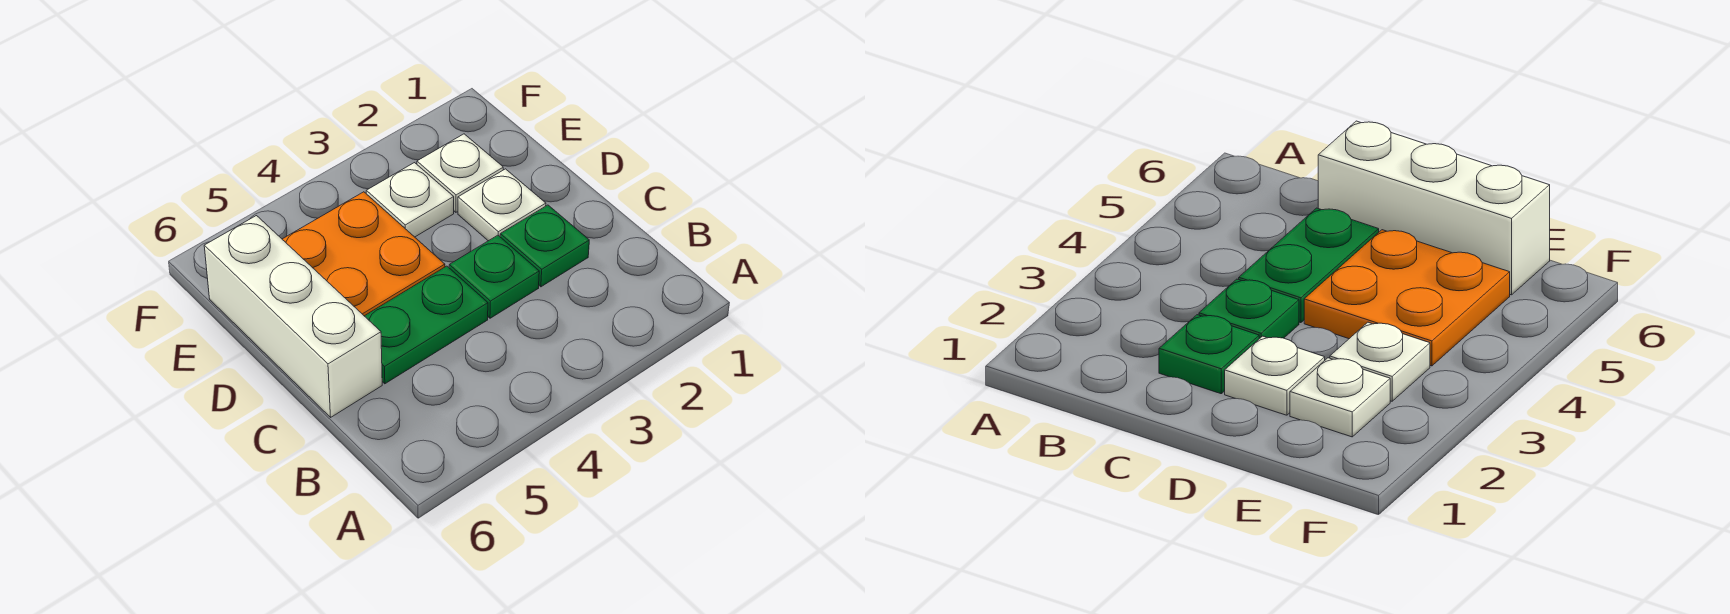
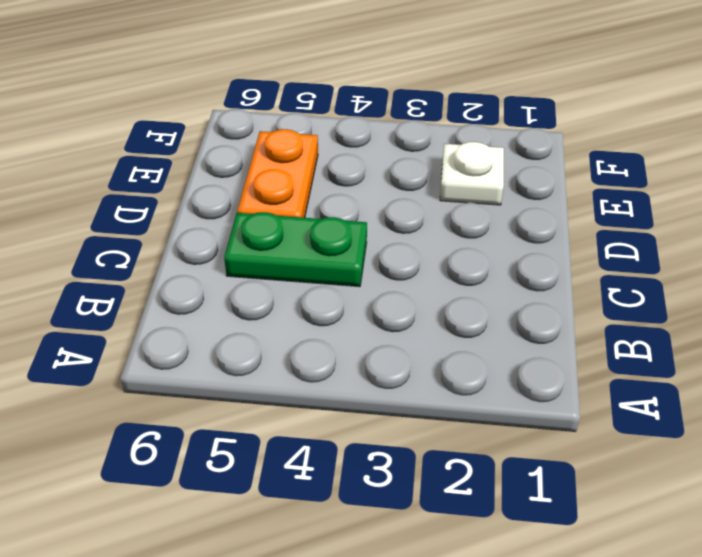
orange 1x2 plate [237,129,318,218] -> orange 2x2 plate [282,192,445,316]
none -> green 1x1 plate [500,205,589,287]
none -> green 1x1 plate [449,235,539,318]

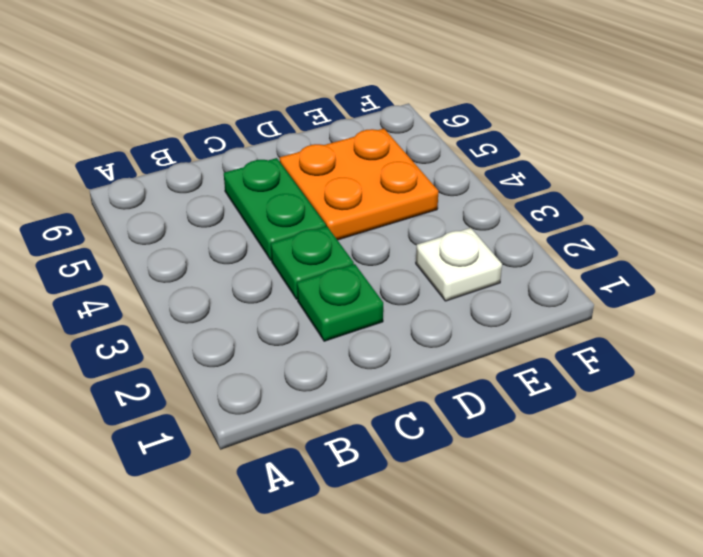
none -> white 1x3 brick [204,216,382,417]
none -> white 1x1 plate [458,169,546,241]

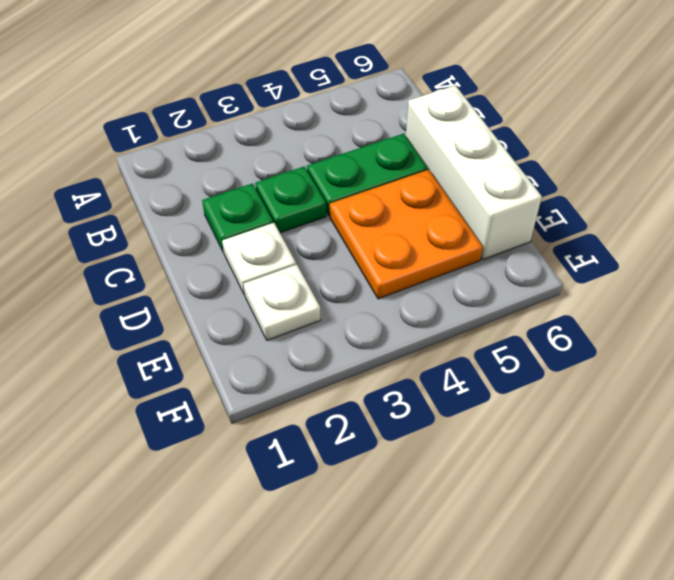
none -> white 1x1 plate [366,163,454,237]

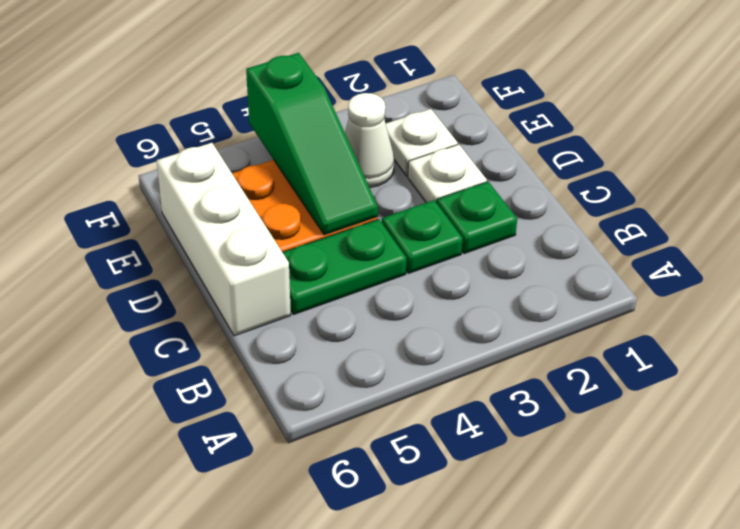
green 1x3 slope [246,53,378,235] -> none
white 1x1 cone [345,93,394,188] -> white 1x1 plate [366,163,454,237]

